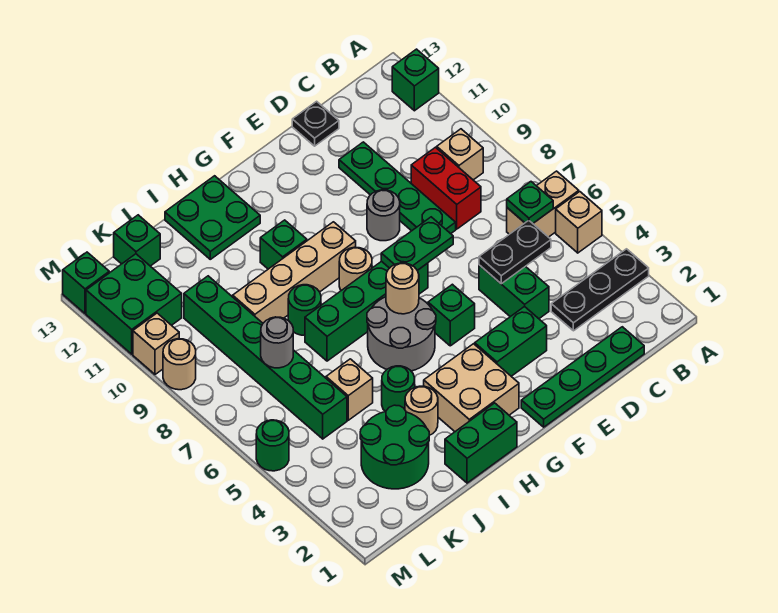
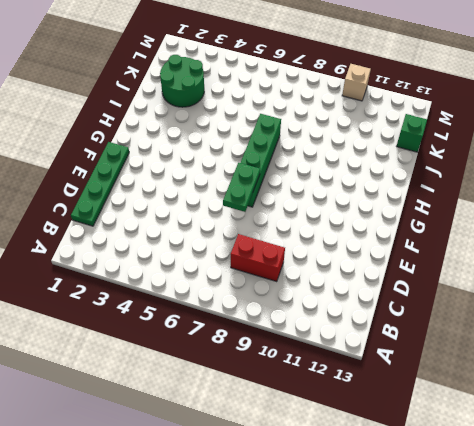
none -> black 1x3 plate [551,249,649,331]
none -> tan 1x1 brick [556,192,602,253]
none -> tan 1x2 brick [507,171,579,237]
none -> green 1x1 brick [392,49,439,111]

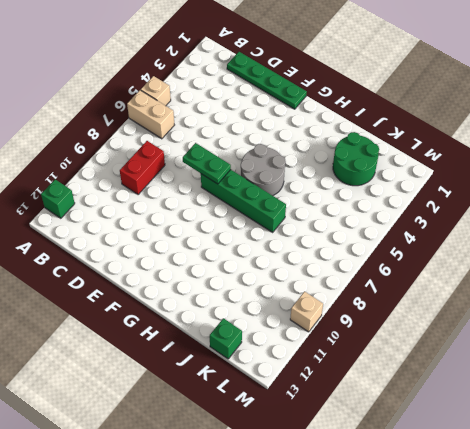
none -> black 1x3 plate [551,249,649,331]
none -> tan 1x1 brick [437,129,483,180]
none -> green 1x2 brick [479,265,549,319]
none -> green 1x4 plate [339,142,456,234]

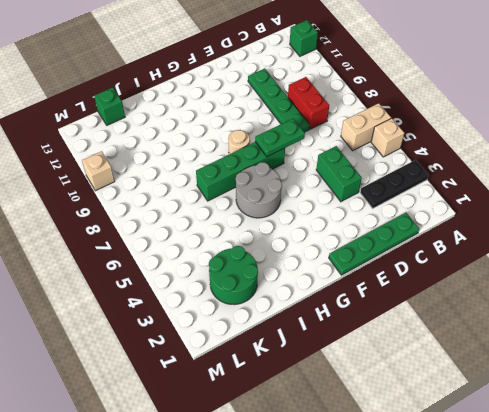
none -> tan 1x1 brick [437,129,483,180]
none -> black 1x1 plate [292,101,339,146]
none -> green 1x2 brick [475,306,547,376]
none -> grey 1x1 round brick [367,190,400,241]

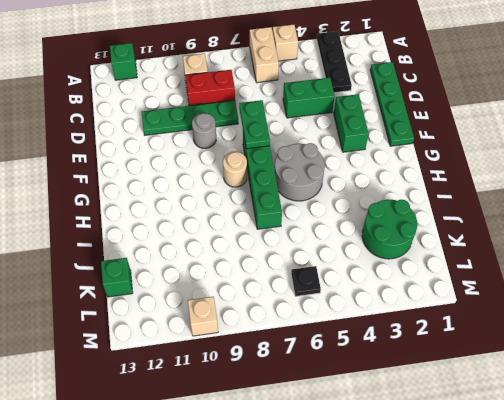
black 1x1 plate [291,266,321,296] -> black 1x1 plate moved to [292,101,339,146]
none -> green 1x1 brick [428,284,475,346]
none -> tan 2x2 brick [424,344,519,431]
none -> tan 1x4 brick [233,222,356,323]
none -> green 1x2 brick [445,403,517,483]

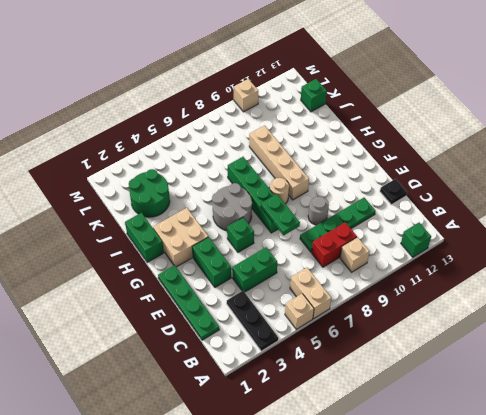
none -> green 1x1 brick [260,220,307,269]
none -> green 2x2 plate [165,176,260,259]
none -> tan 1x1 round brick [405,386,438,435]
none -> green 1x1 round brick [382,366,415,412]

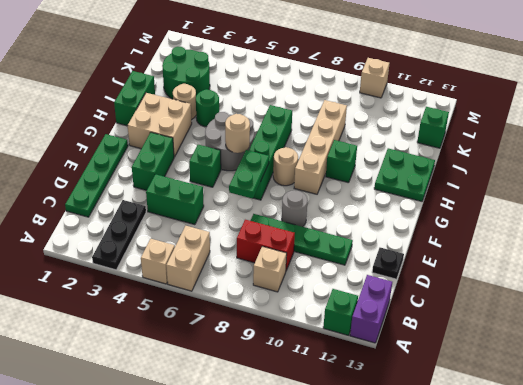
purple 1x2 brick [350,275,392,343] -> none
none -> green 1x1 round brick [288,285,321,335]
none -> tan 1x1 brick [326,359,373,420]
none -> green 1x6 brick [184,276,347,439]
none -> green 2x2 brick [86,254,182,354]

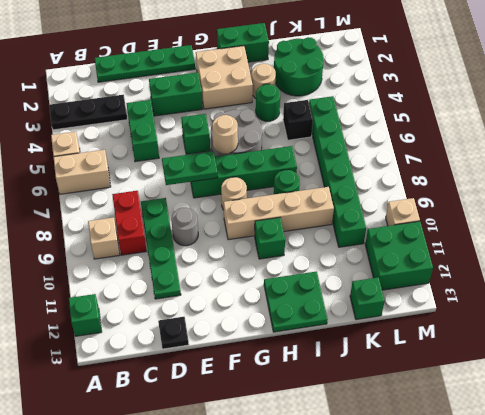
black 1x1 brick [283,100,313,140] -> tan 1x1 brick [326,359,373,420]
none -> green 1x1 round brick [256,420,289,471]
none -> tan 1x1 round brick [163,339,196,390]
none -> green 1x1 brick [63,252,109,313]
none -> green 1x1 plate [507,182,553,223]

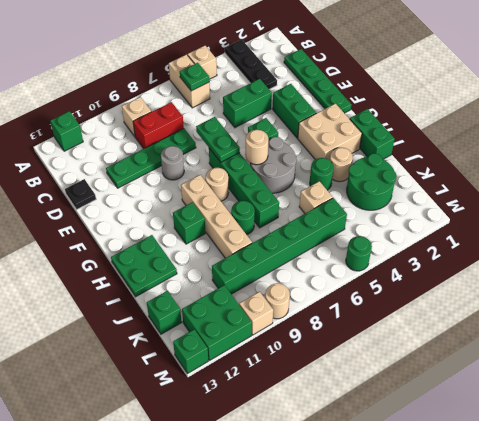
none -> black 1x2 plate [479,220,551,284]
none -> grey 1x1 round brick [261,317,293,368]

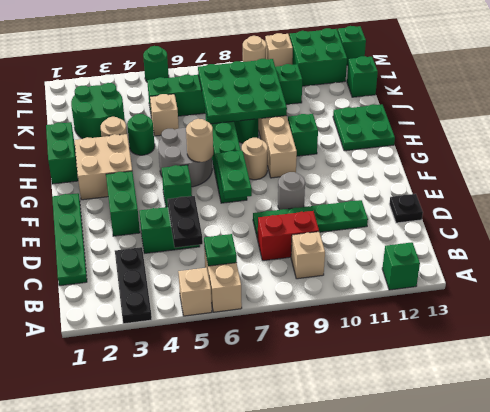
green 3x3 plate [198,59,287,124] -> grey 1x1 round brick [261,317,293,368]

